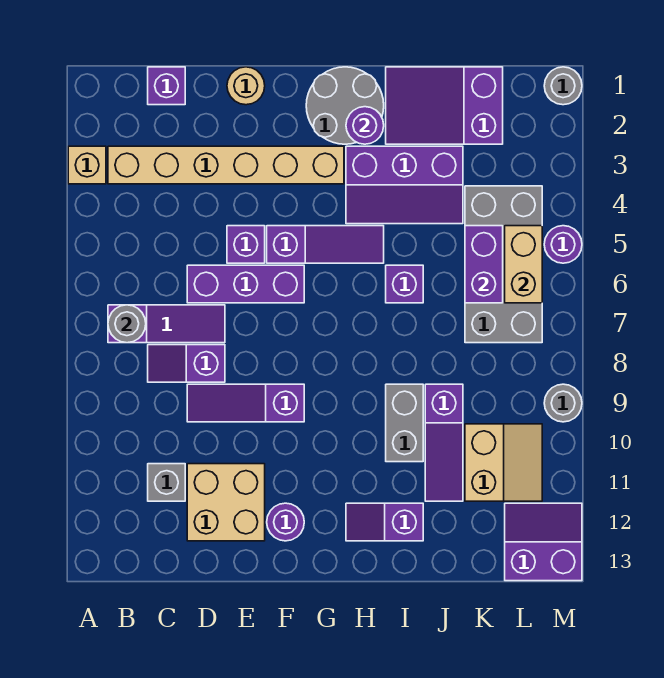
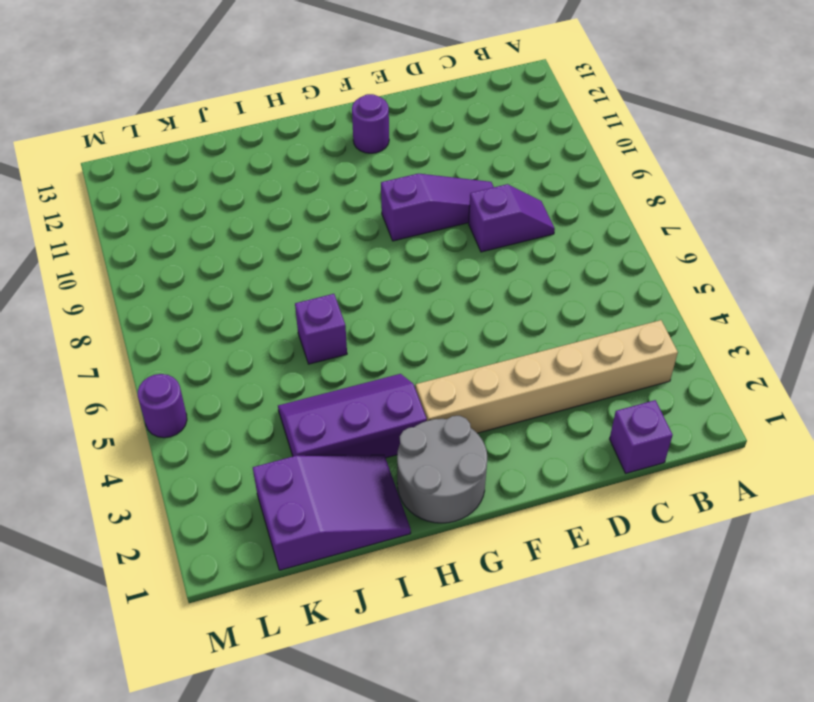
none -> tan 1x1 brick [68,146,106,184]
none -> purple 1x3 slope [108,305,225,343]
none -> grey 1x1 brick [148,464,185,501]
none -> purple 1x3 brick [187,265,304,303]

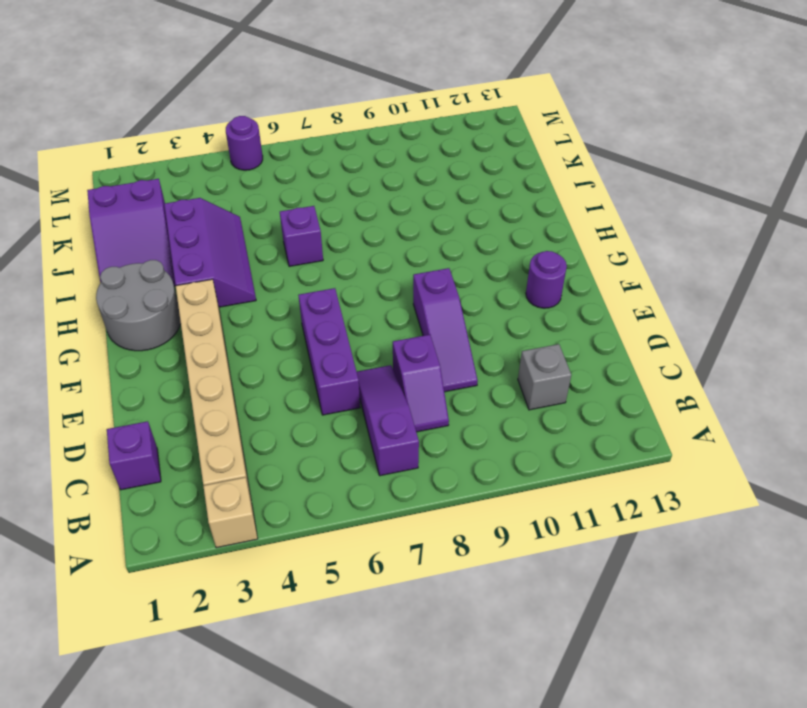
none -> tan 2x2 brick [187,464,265,541]
none -> tan 1x1 round brick [227,67,265,105]
none -> purple 1x1 brick [227,226,265,263]
none -> purple 1x3 slope [267,226,384,263]

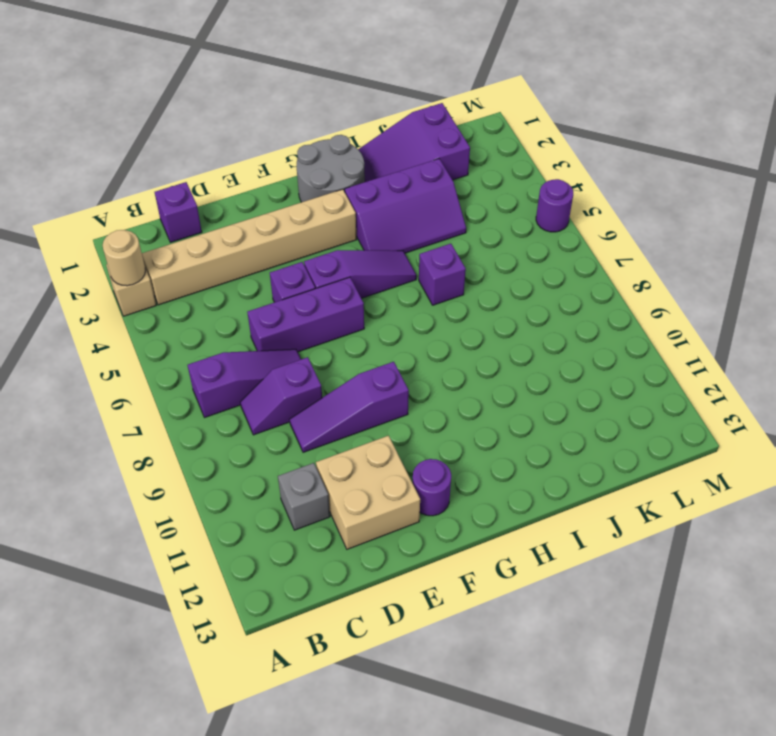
tan 1x1 round brick [103,230,146,286] -> tan 1x1 round brick moved to [227,67,265,105]
none -> purple 1x2 slope [346,503,423,541]
none -> grey 1x2 brick [386,384,423,462]
none -> purple 1x3 slope [425,384,463,501]
none -> grey 2x4 brick [465,186,542,343]

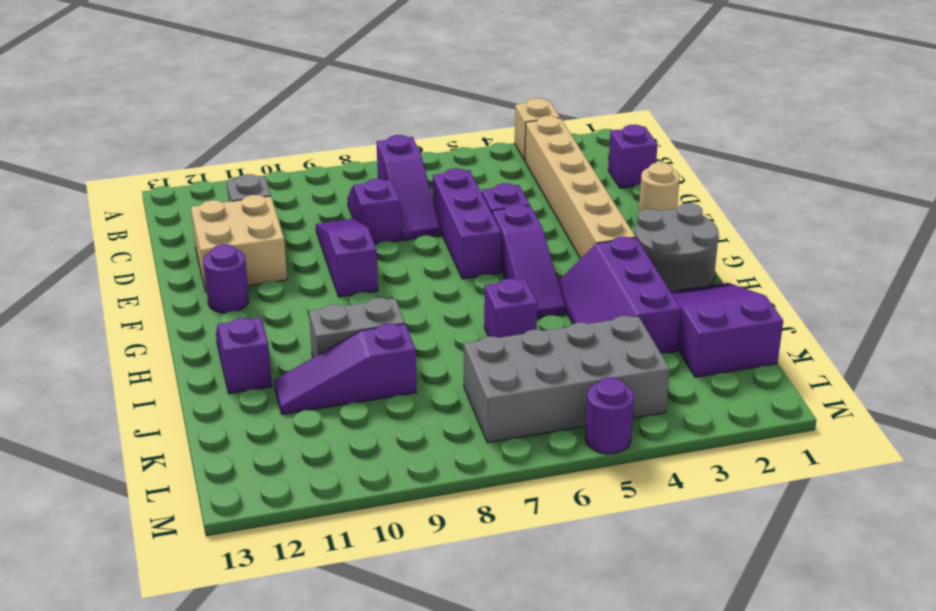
none -> tan 2x2 slope [465,424,542,501]
none -> purple 2x2 slope [505,503,582,581]
none -> grey 1x1 round brick [544,67,582,105]
none -> grey 1x1 round brick [544,384,582,422]

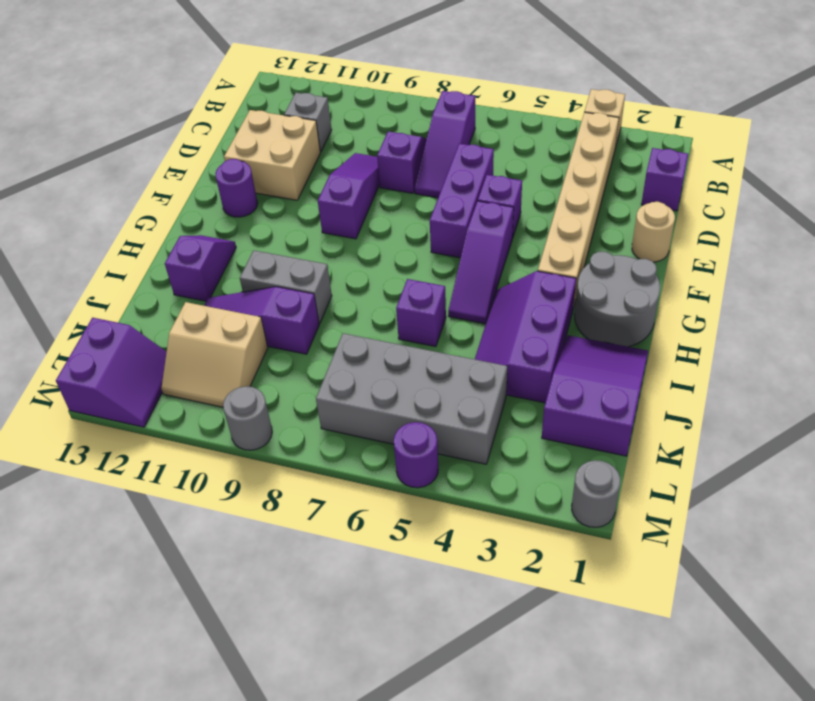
none -> grey 1x1 round brick [108,305,146,343]
none -> purple 1x1 round brick [346,107,384,144]
none -> purple 1x2 brick [465,226,503,303]
none -> tan 1x2 brick [505,226,542,303]

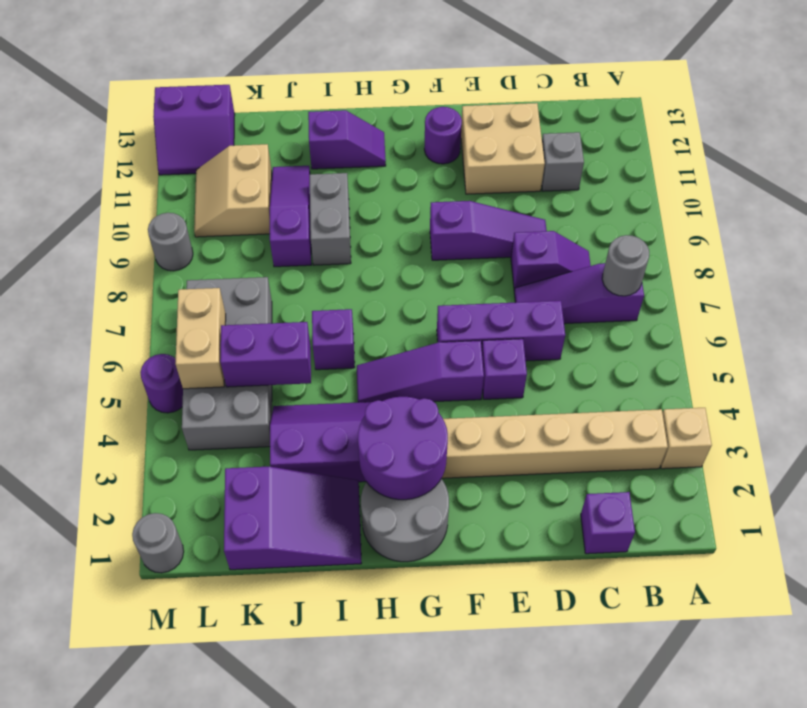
purple 2x2 round brick [358,397,448,500] -> purple 1x1 round brick [346,107,384,144]
purple 1x2 brick [220,322,311,387] -> purple 1x2 brick turned to [465,226,503,303]
none -> tan 1x1 round brick [227,67,265,105]

